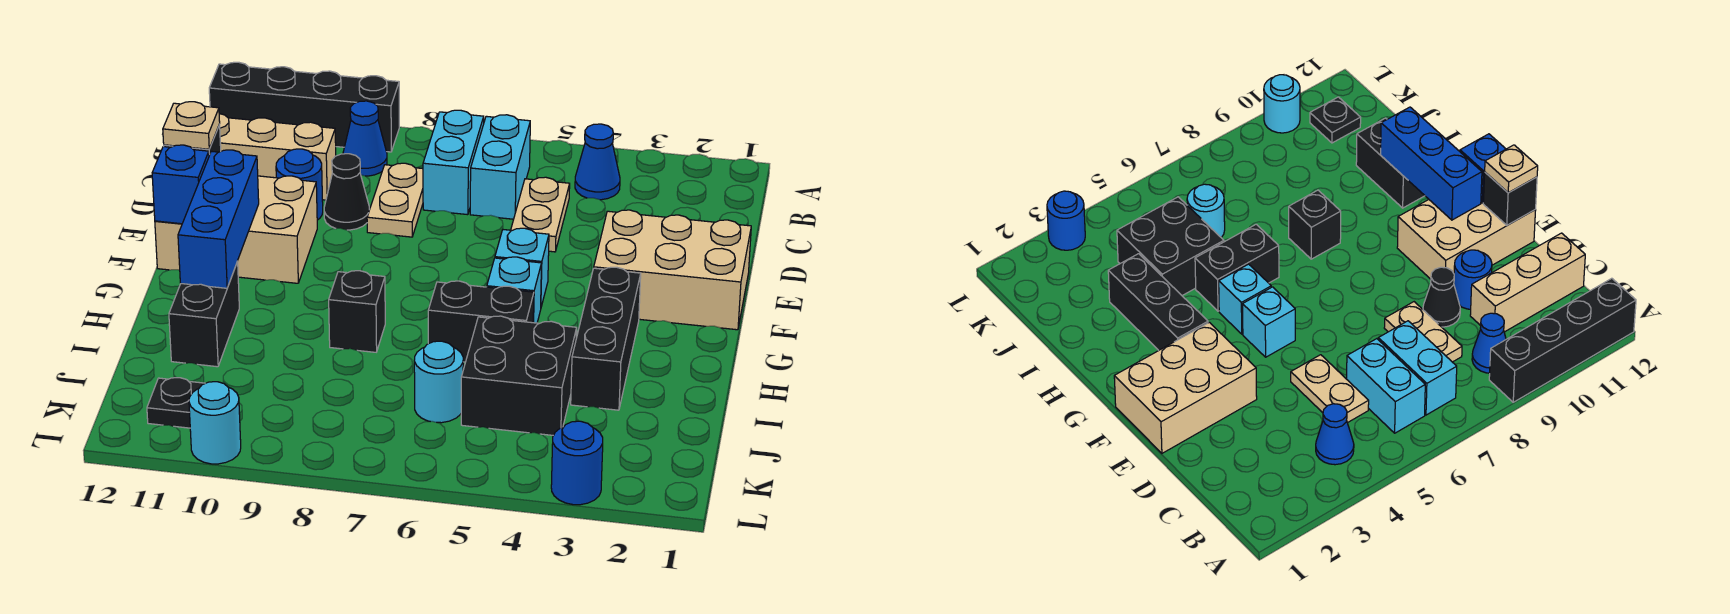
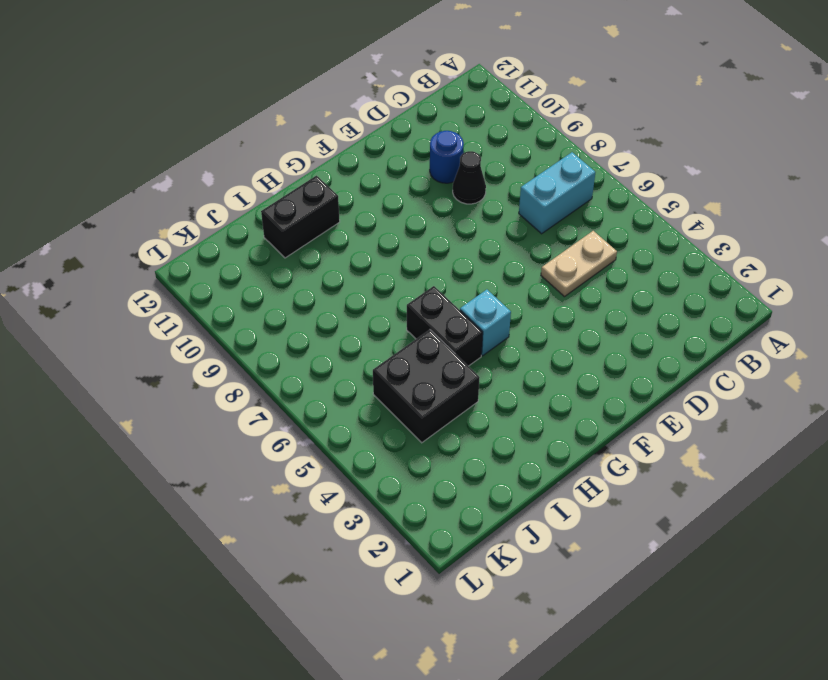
none -> black 1x4 brick [209,62,399,152]
none -> blue 1x1 cone [575,124,620,200]
none -> cyan 1x2 brick [470,115,530,219]

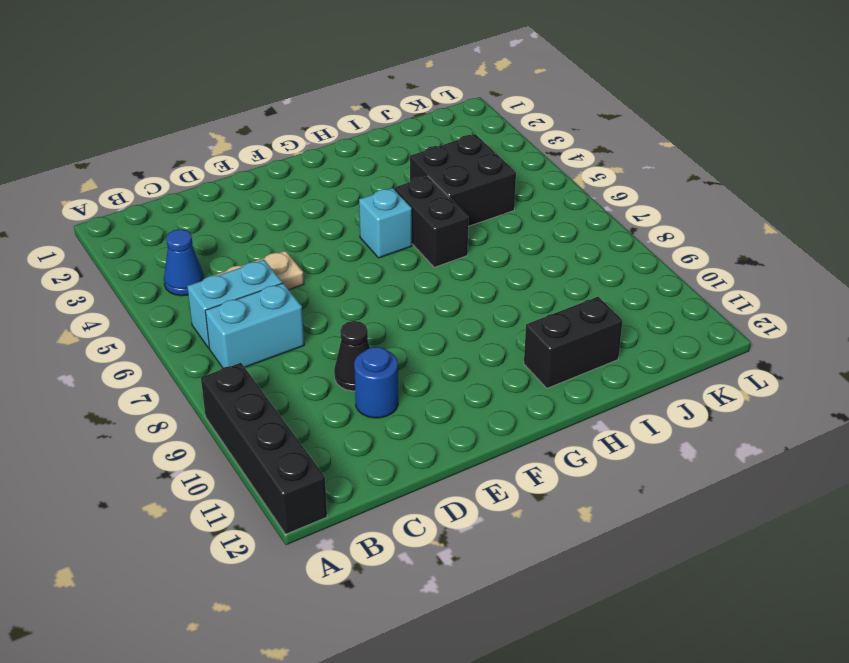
none -> blue 1x1 cone [343,101,387,176]
none -> tan 1x2 plate [367,163,423,237]
none -> tan 1x3 brick [219,114,336,200]

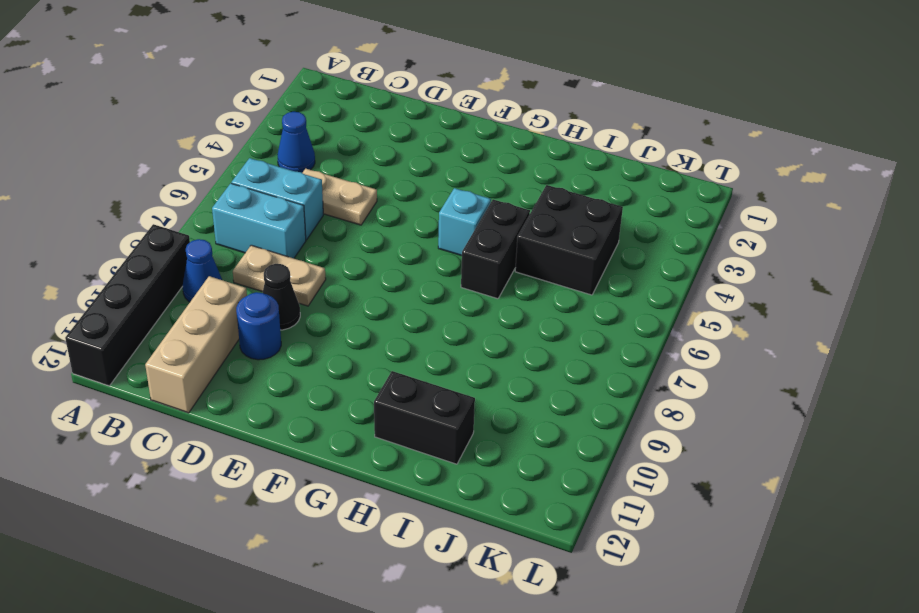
none -> tan 2x3 brick [594,210,751,330]
none -> tan 2x3 brick [155,176,317,283]
none -> cyan 1x1 brick [495,228,549,307]

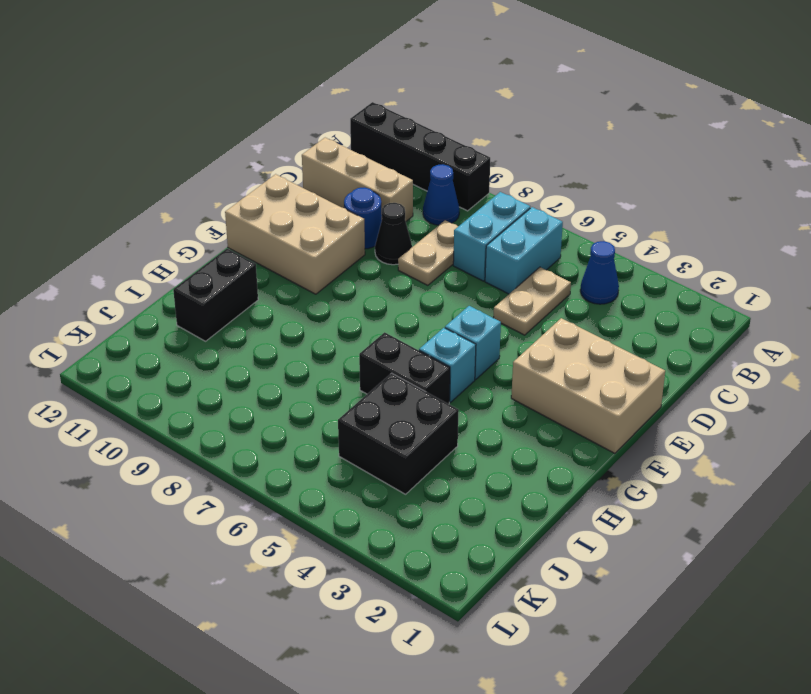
none -> black 1x3 brick [571,267,641,410]
none -> black 1x1 brick [329,271,385,352]
none -> cyan 1x1 round brick [414,341,463,423]

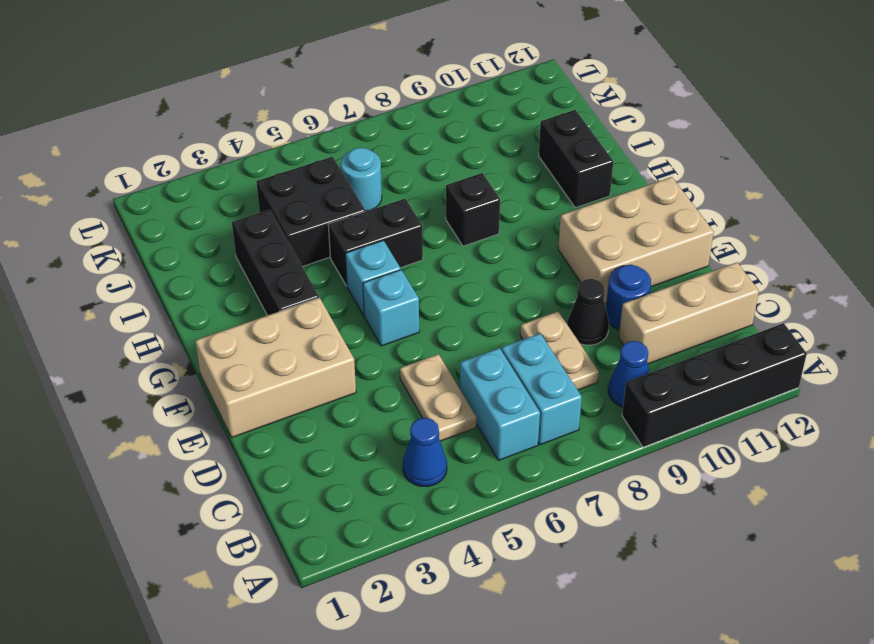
none -> black 1x1 plate [147,378,205,428]
none -> blue 1x1 round brick [551,421,603,505]
none -> cyan 1x1 round brick [189,382,241,464]

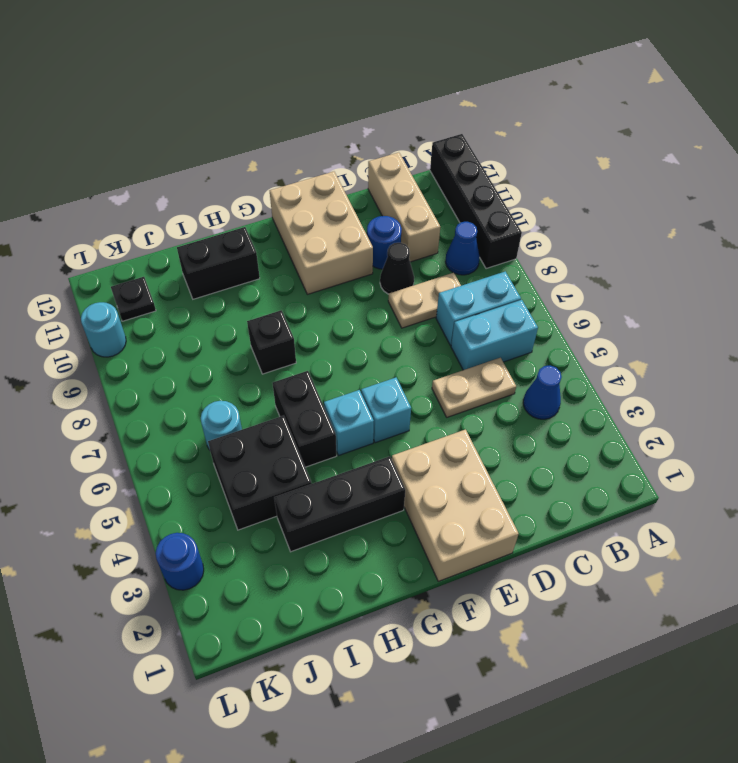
none -> black 1x1 brick [1483,172,1537,225]
none -> blue 1x3 brick [178,150,259,288]
none -> blue 1x1 brick [152,145,209,224]

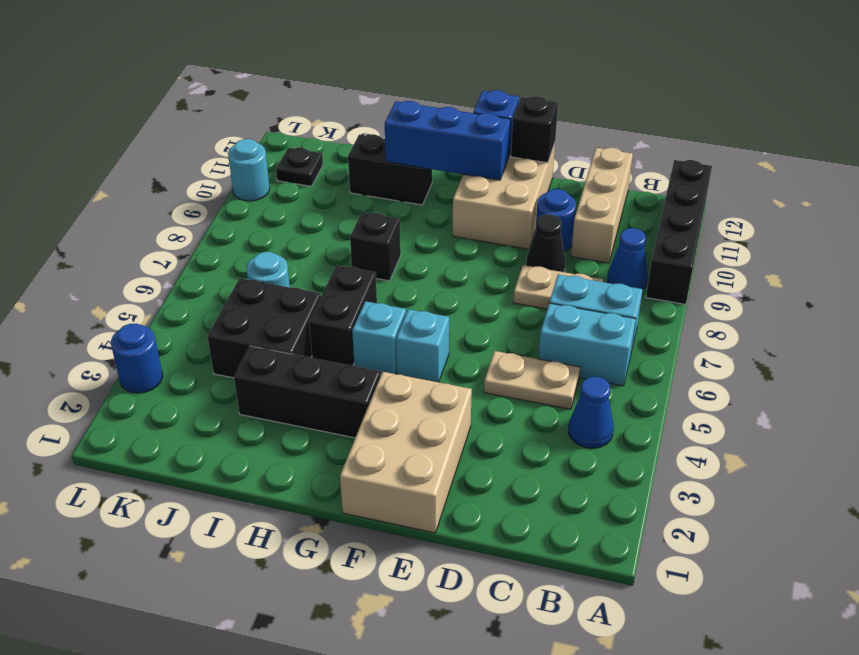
none -> tan 1x1 plate [163,102,220,149]

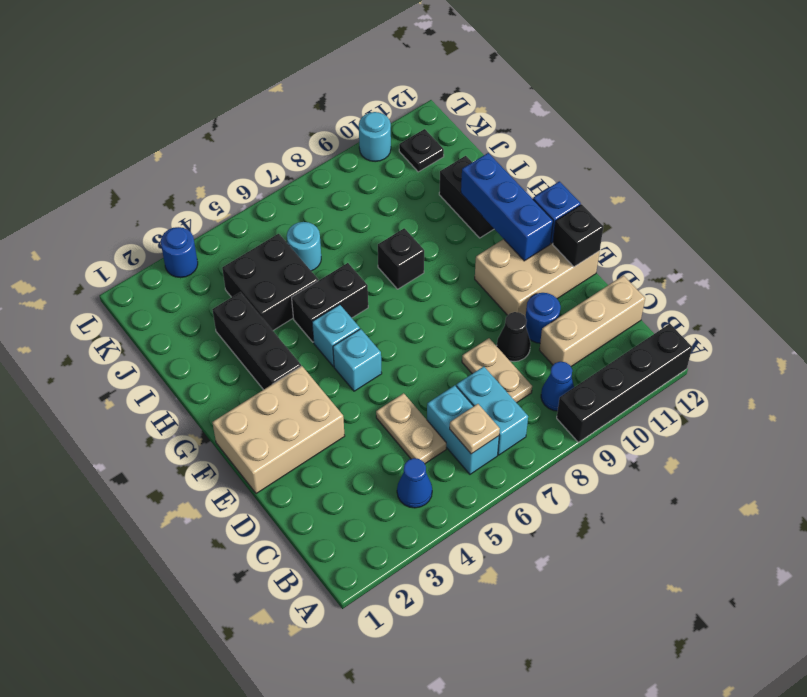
tan 1x1 plate [450,404,500,454] -> tan 1x1 plate moved to [163,102,220,149]

